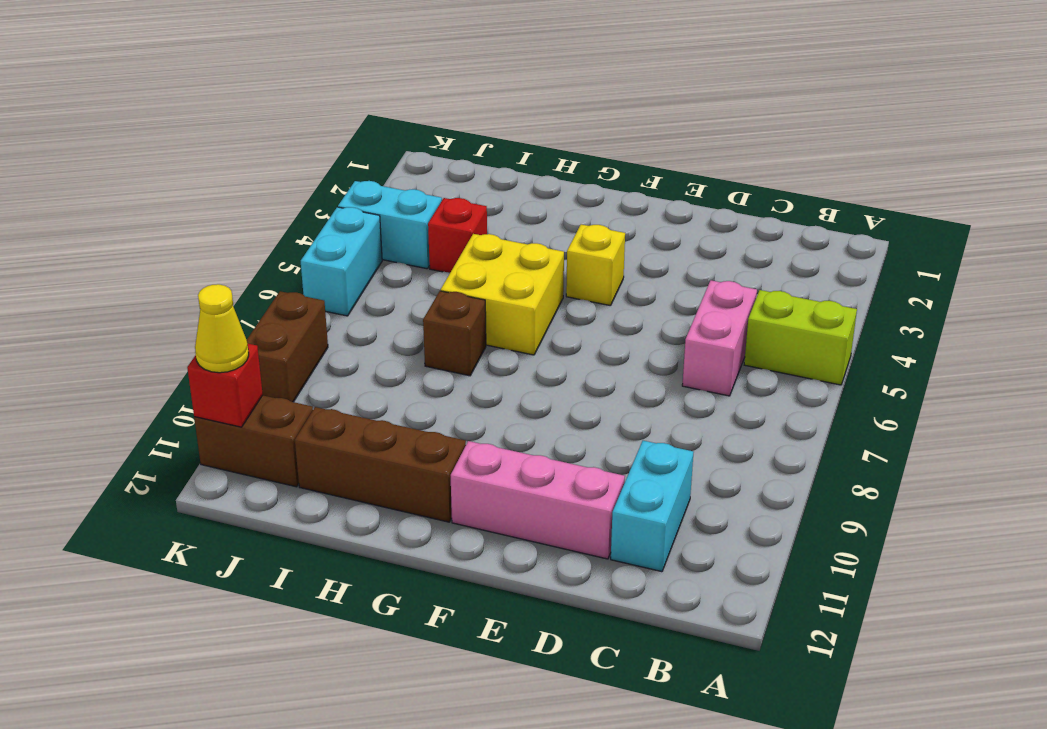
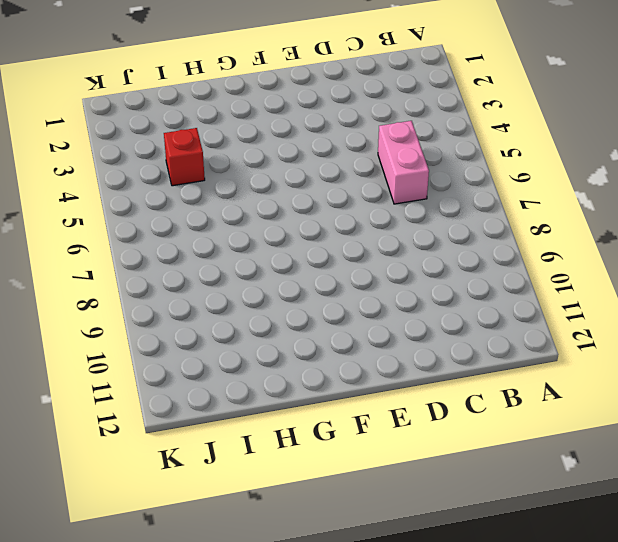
none -> lime 1x2 brick [744,290,857,385]
none -> cyan 1x2 brick [611,441,693,572]
none -> pink 1x3 brick [451,441,625,559]

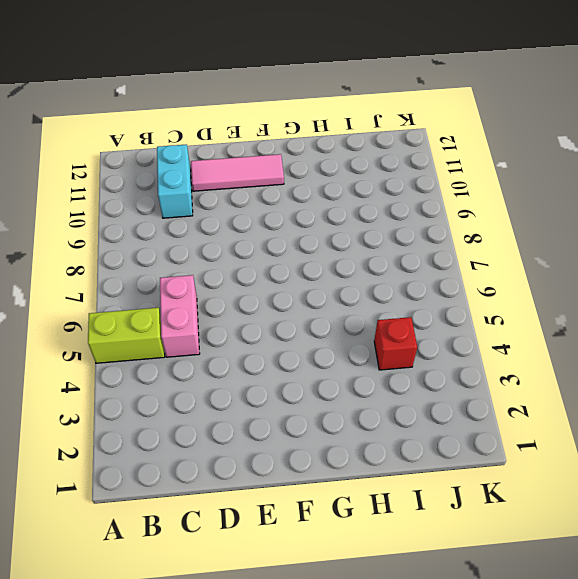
pink 1x3 tile [191,154,284,191] -> pink 1x3 brick [451,441,625,559]
none -> yellow 1x1 brick [566,224,625,306]
none -> yellow 2x2 brick [441,234,564,355]
none -> brown 1x3 brick [295,407,466,522]

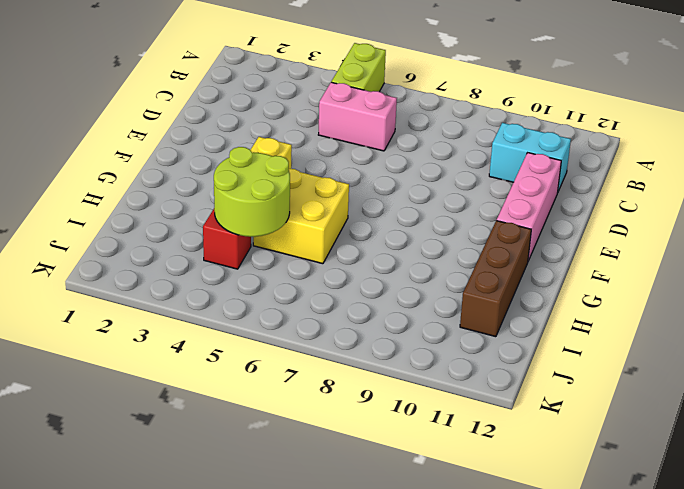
lime 2x2 round brick [214,147,290,237] -> none
none -> brown 1x1 brick [423,291,486,376]
none -> cyan 1x2 brick [338,181,442,269]
none -> brown 1x2 brick [194,395,313,487]

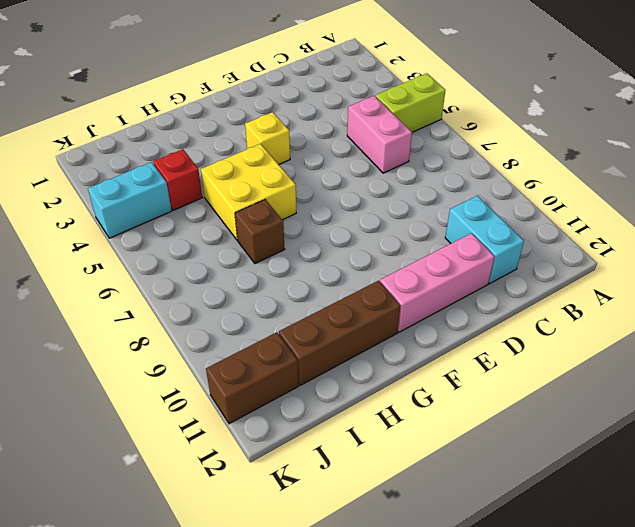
none -> cyan 1x2 brick [301,207,382,316]
none -> brown 1x2 brick [247,291,328,402]
none -> red 1x1 brick [187,344,263,427]

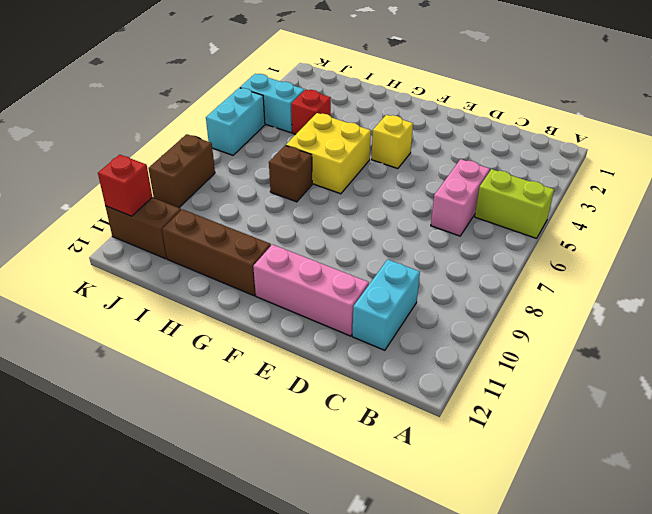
none -> yellow 1x1 cone [195,284,249,373]

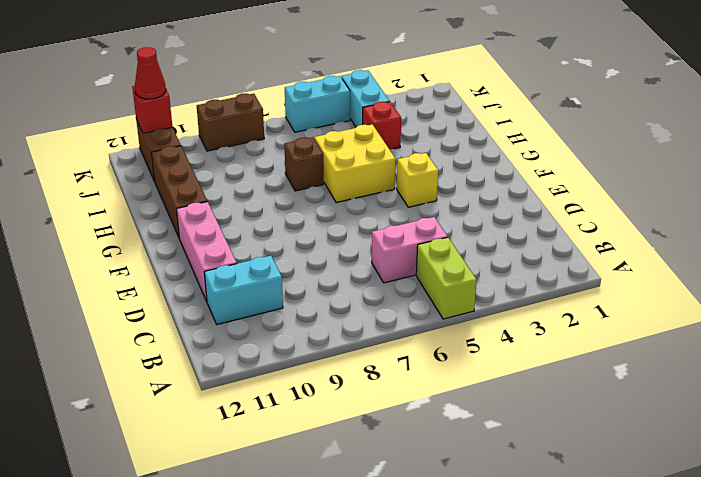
red 1x1 cone [135,47,166,99] -> yellow 1x1 cone [195,284,249,373]

